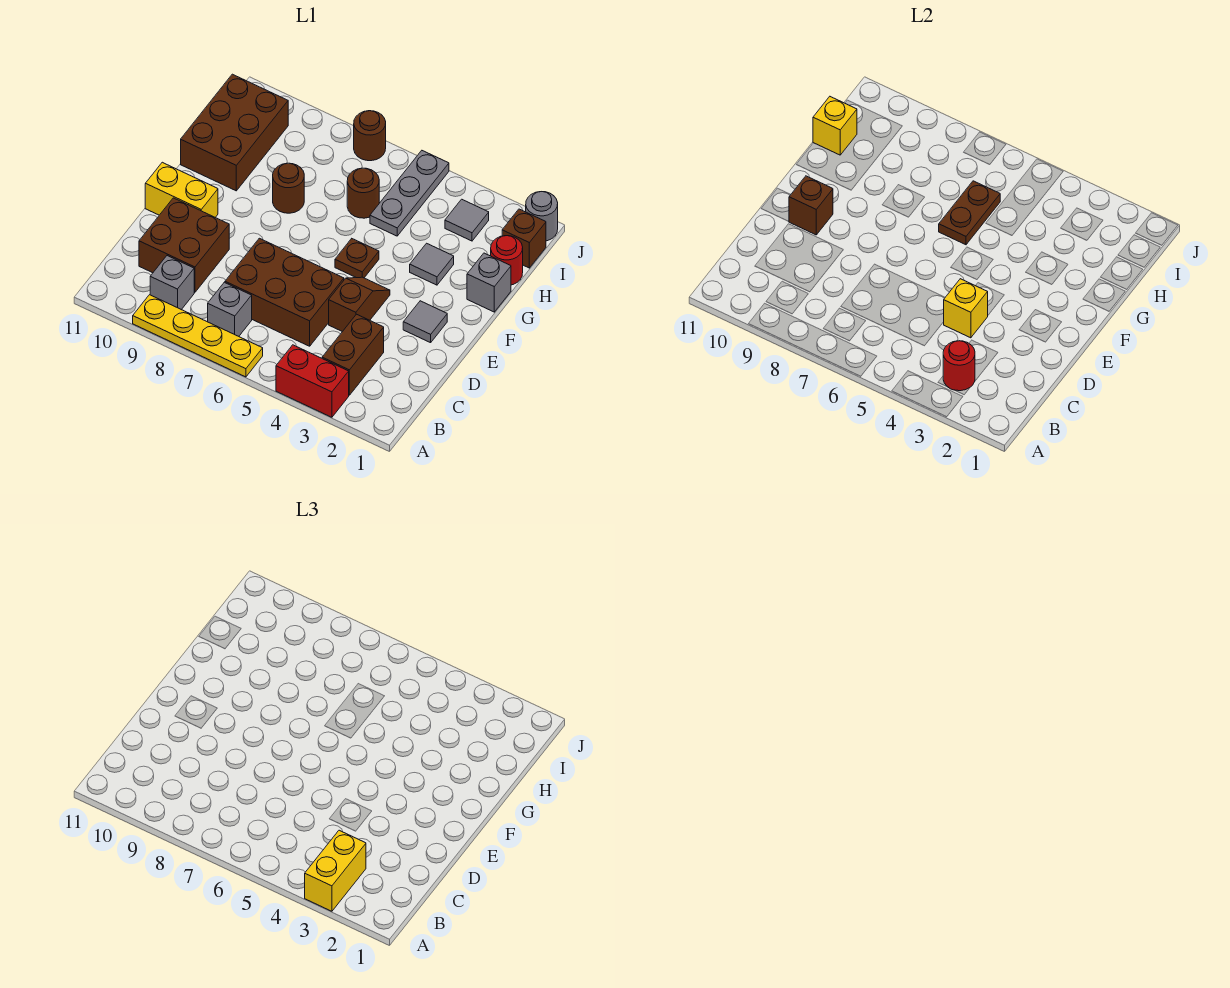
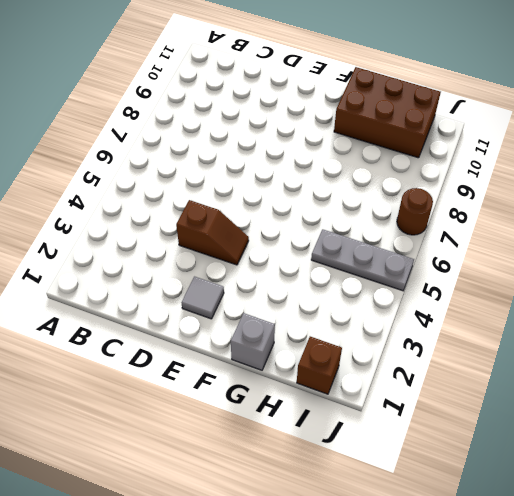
none -> red 1x2 brick [276,345,349,417]
none -> yellow 1x4 plate [133,295,263,377]
none -> brown 1x2 brick [322,314,384,395]

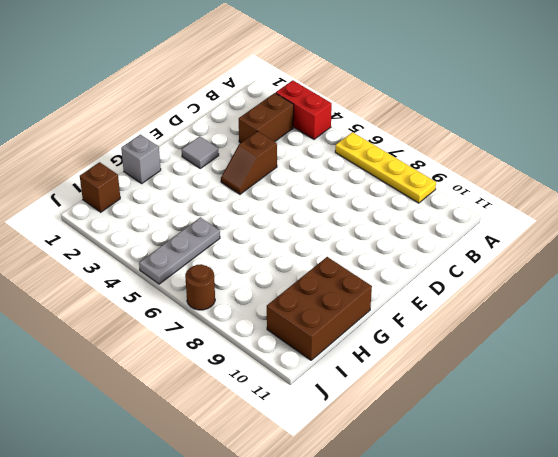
none -> grey 1x1 brick [208,282,252,336]
none -> grey 1x1 brick [150,256,194,310]
none -> brown 2x3 brick [225,238,344,346]

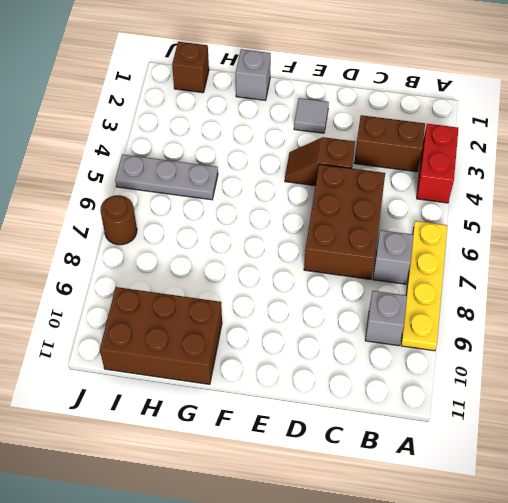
none -> brown 2x2 brick [139,198,229,292]
none -> yellow 1x2 brick [145,162,218,217]
none -> brown 1x1 plate [335,239,379,278]

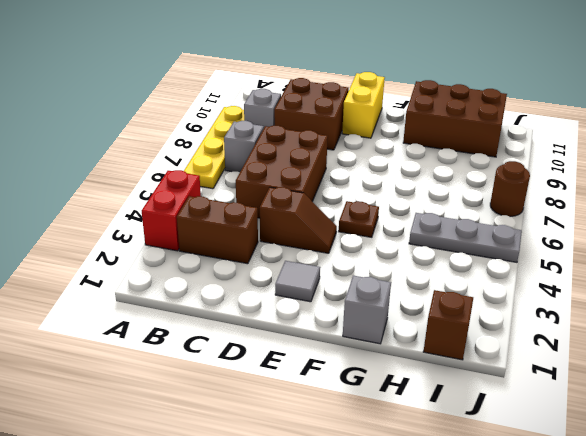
none -> grey 1x1 tile [410,243,454,285]
none -> brown 1x1 round brick [273,163,304,213]
none -> red 1x1 round brick [491,236,523,285]

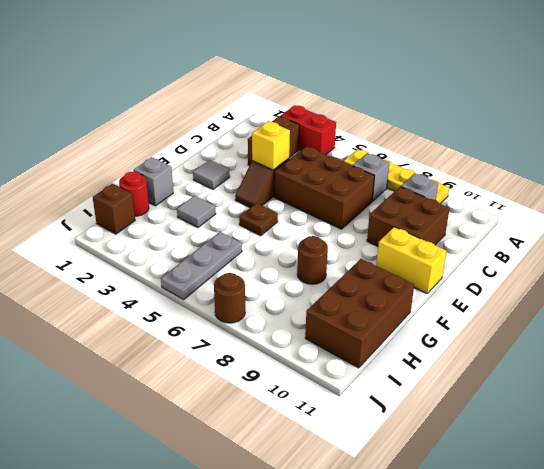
none -> brown 1x1 round brick [347,168,379,218]
none -> grey 1x1 tile [445,199,489,241]
none -> grey 1x1 round brick [526,192,558,241]

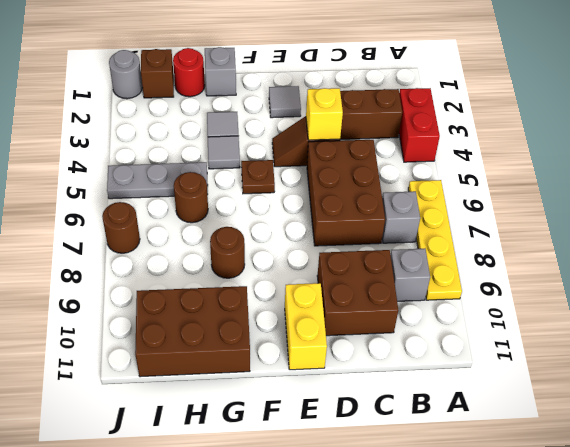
grey 1x1 tile [208,136,240,169] -> grey 1x1 tile moved to [445,199,489,241]
none -> red 1x1 round brick [943,341,975,391]
none -> brown 1x1 brick [789,176,833,235]
none -> brown 1x2 plate [939,181,1000,245]

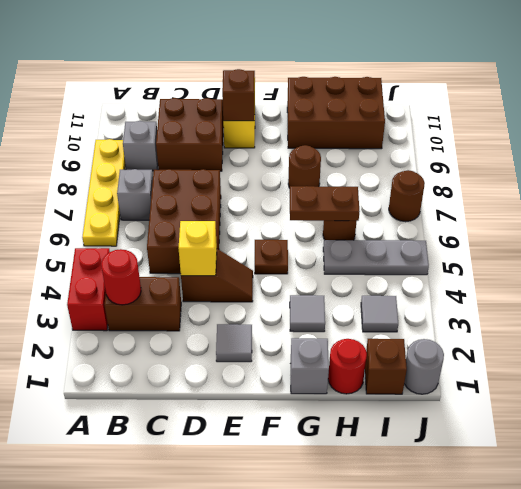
none -> yellow 1x1 brick [813,97,857,155]
none -> yellow 1x2 brick [305,830,366,911]

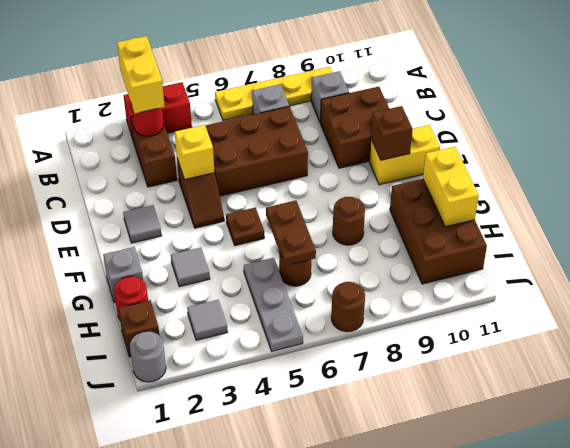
yellow 1x2 brick [423,147,479,227] -> yellow 1x1 brick [813,97,857,155]

